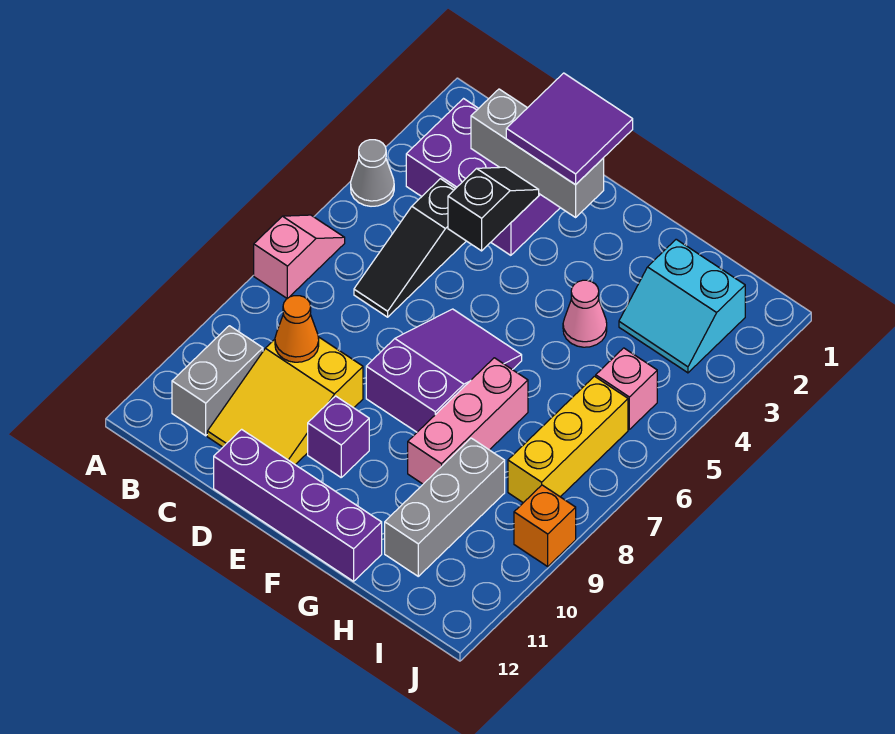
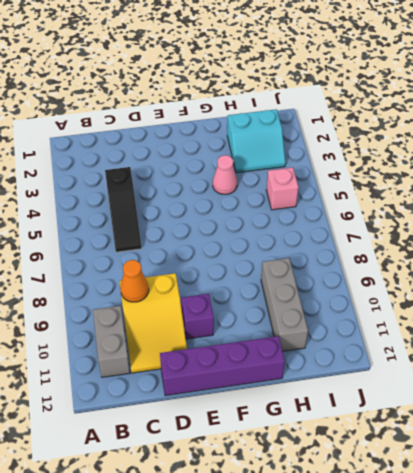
none -> grey 1x1 cone [351,140,394,206]
none -> pink 1x2 slope [254,215,345,298]
none -> purple 2x3 brick [406,99,560,255]

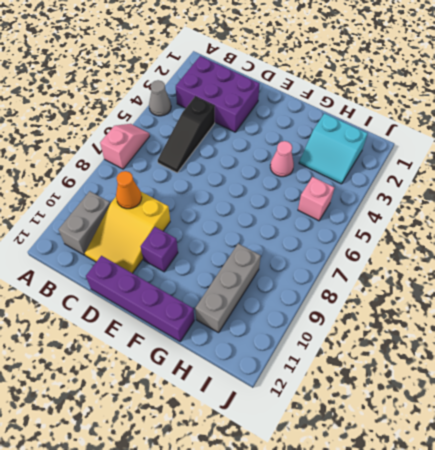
none -> purple 2x3 slope [366,309,522,432]
none -> pink 1x3 brick [408,358,528,484]
none -> yellow 1x3 brick [508,376,628,503]

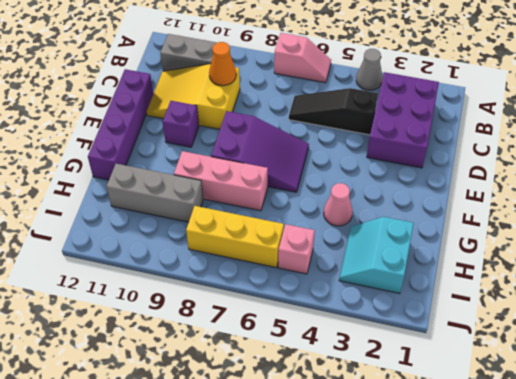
none -> orange 1x1 brick [514,485,576,566]
none -> grey 1x3 brick [471,89,604,217]
none -> black 1x2 slope [448,167,539,251]

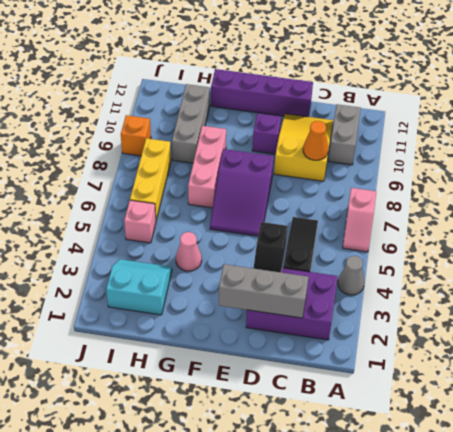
none -> purple 2x2 tile [506,73,633,185]

